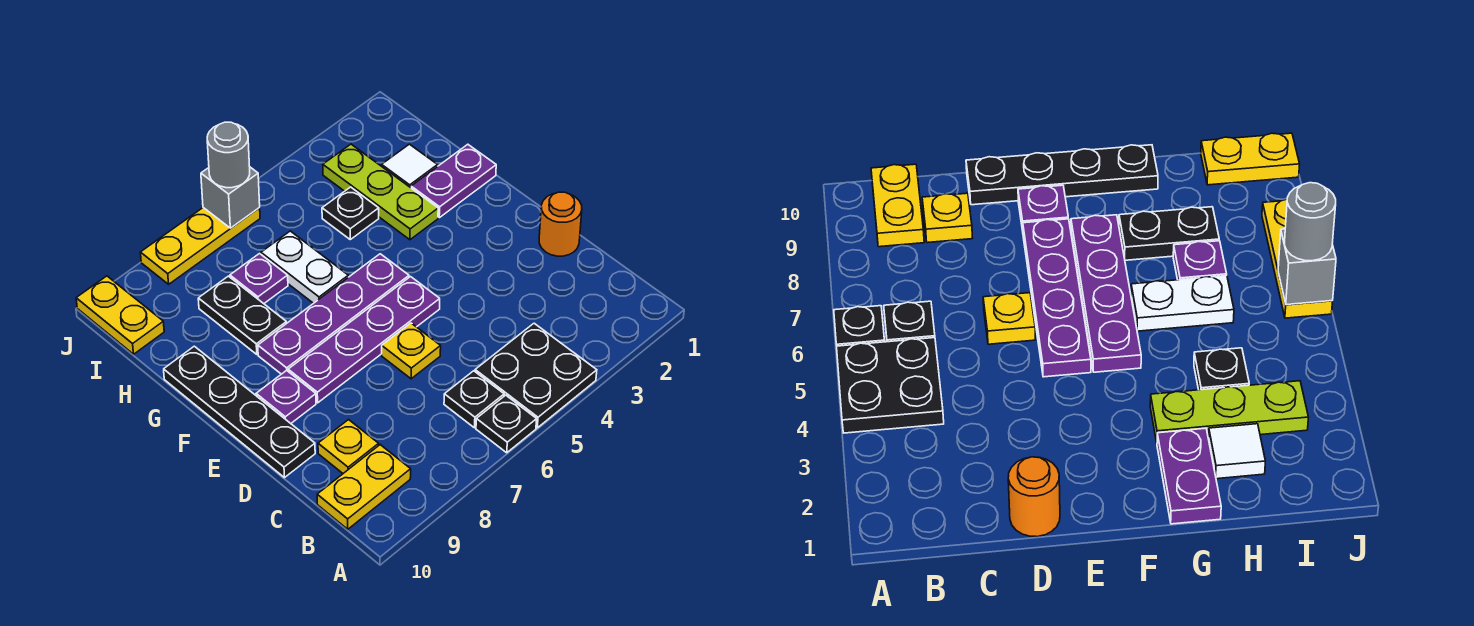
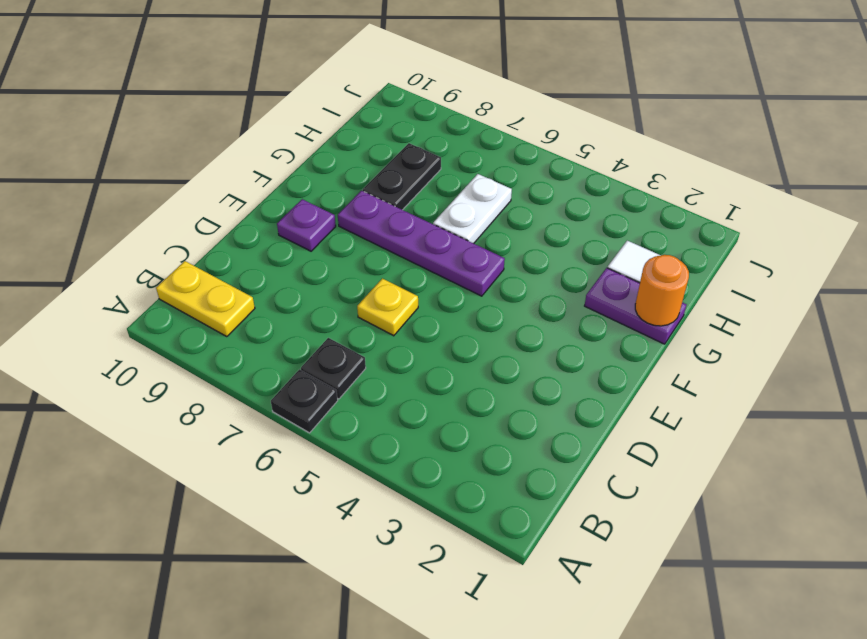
orange 1x1 round brick [635,255,689,326] -> orange 1x1 round brick moved to [539,192,582,256]
none -> black 2x2 plate [475,323,597,428]
none -> yellow 1x1 plate [318,420,379,473]
none -> black 1x4 plate [164,346,315,478]

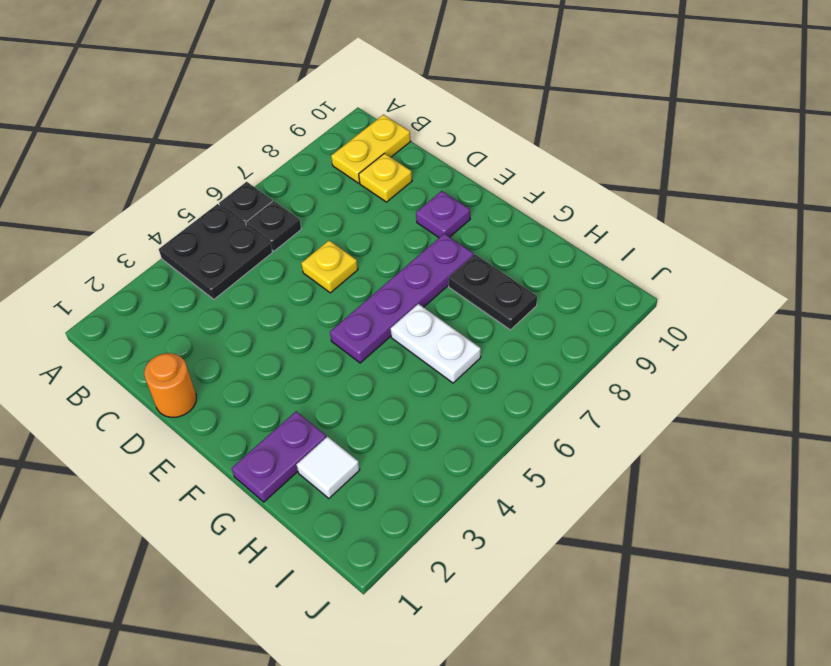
none -> black 1x4 plate [164,346,315,478]
none -> purple 1x4 plate [288,277,440,403]
none -> lime 1x3 plate [323,144,438,240]

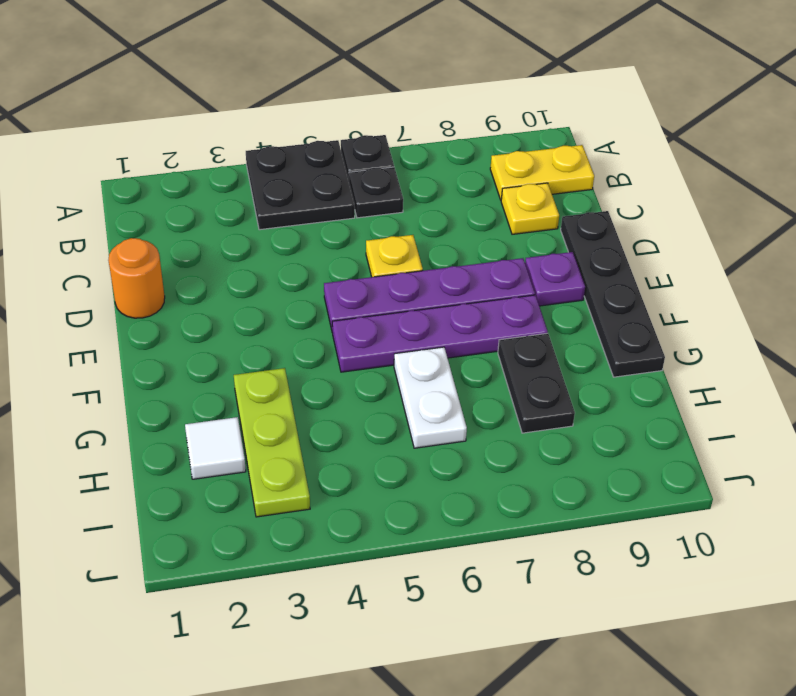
none -> purple 1x2 plate [411,144,496,218]
none -> black 1x1 plate [322,187,379,239]
none -> purple 1x1 plate [230,254,288,304]

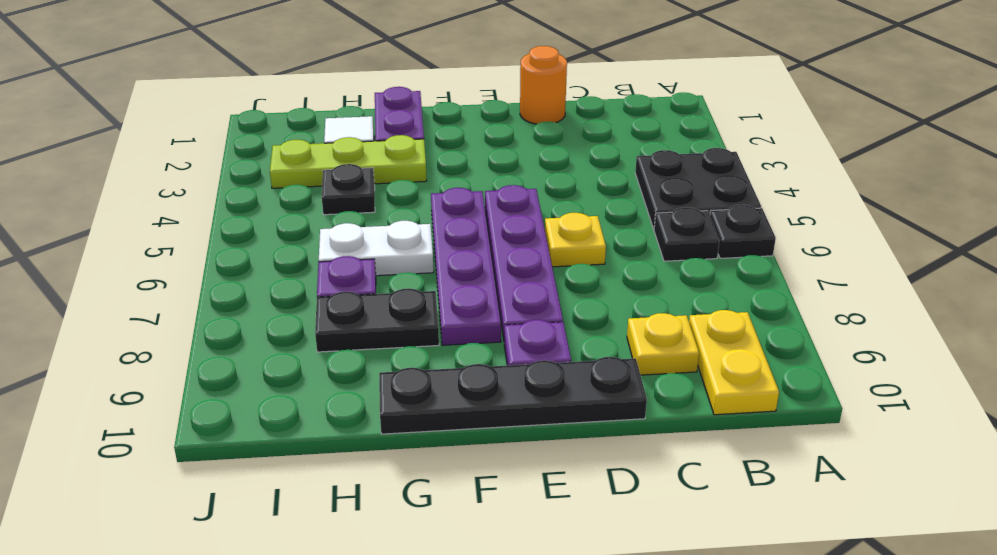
none -> yellow 1x2 plate [76,276,164,354]
none -> yellow 1x3 plate [140,208,260,284]
none -> grey 1x1 brick [201,167,260,228]

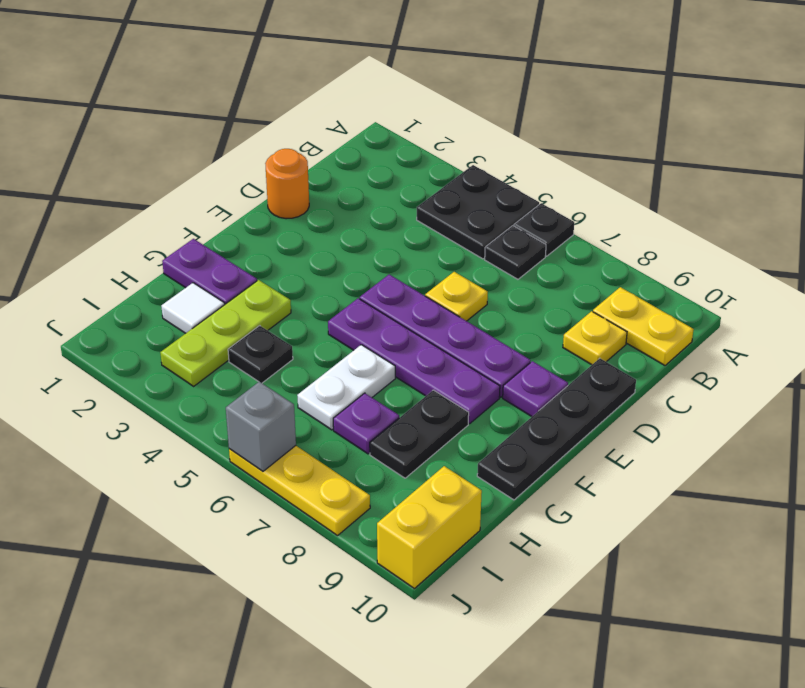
yellow 1x2 brick [377,466,482,588] -> yellow 1x2 plate [76,276,164,354]
none -> grey 1x1 round brick [207,122,250,188]

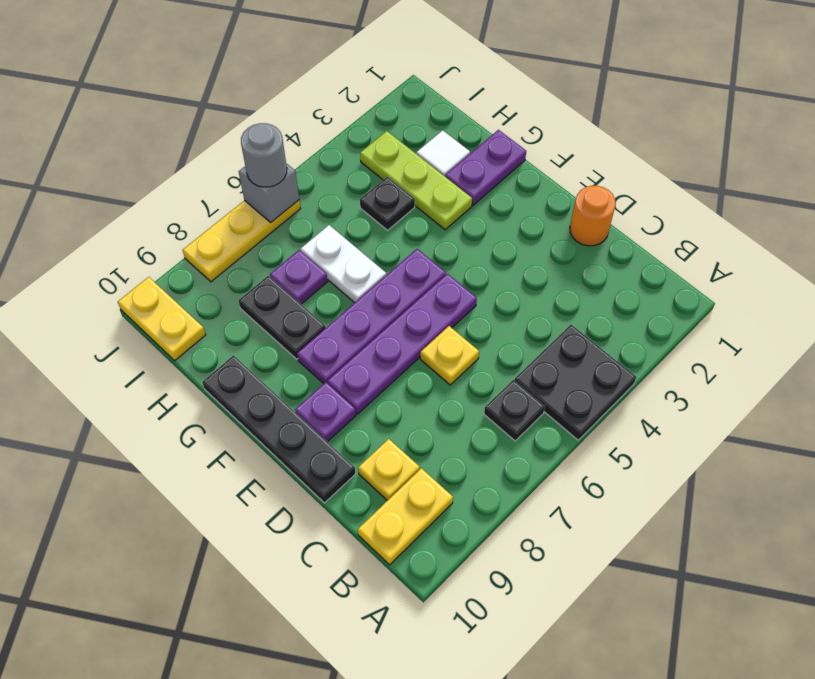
none -> black 1x1 plate [476,395,537,453]

